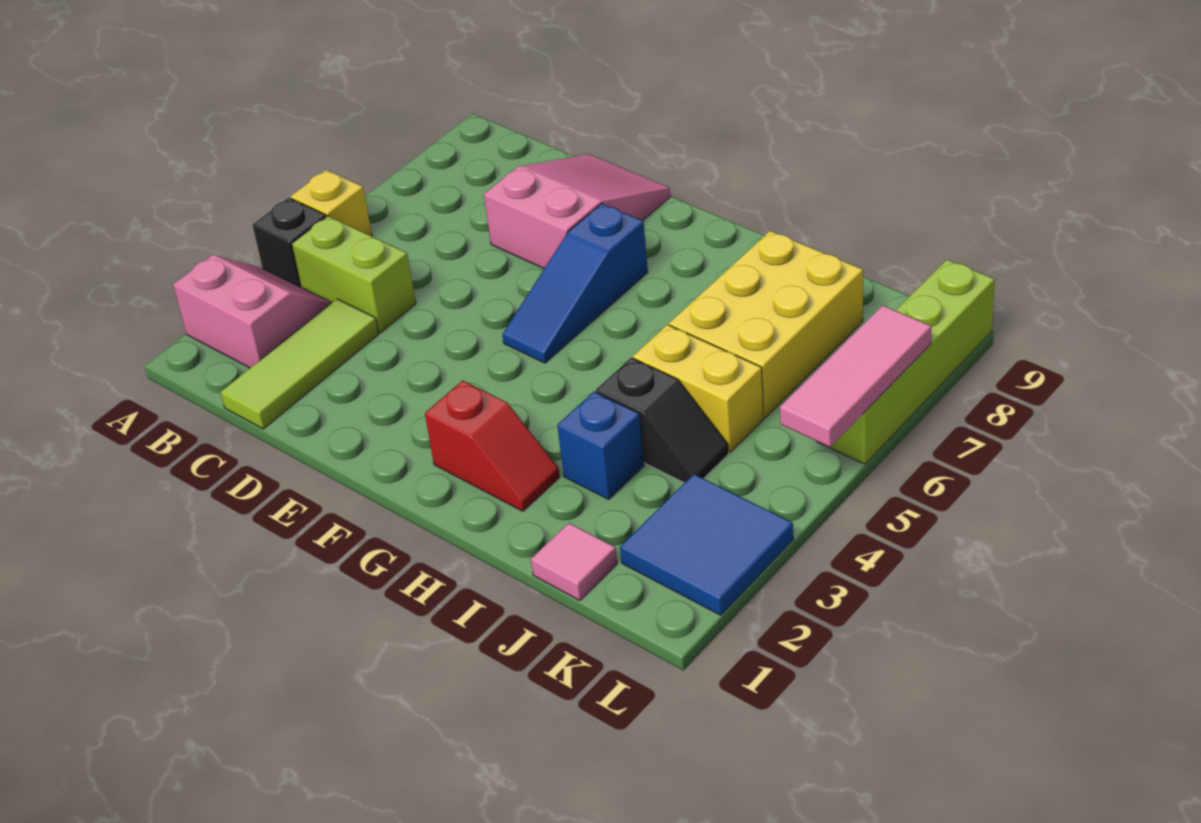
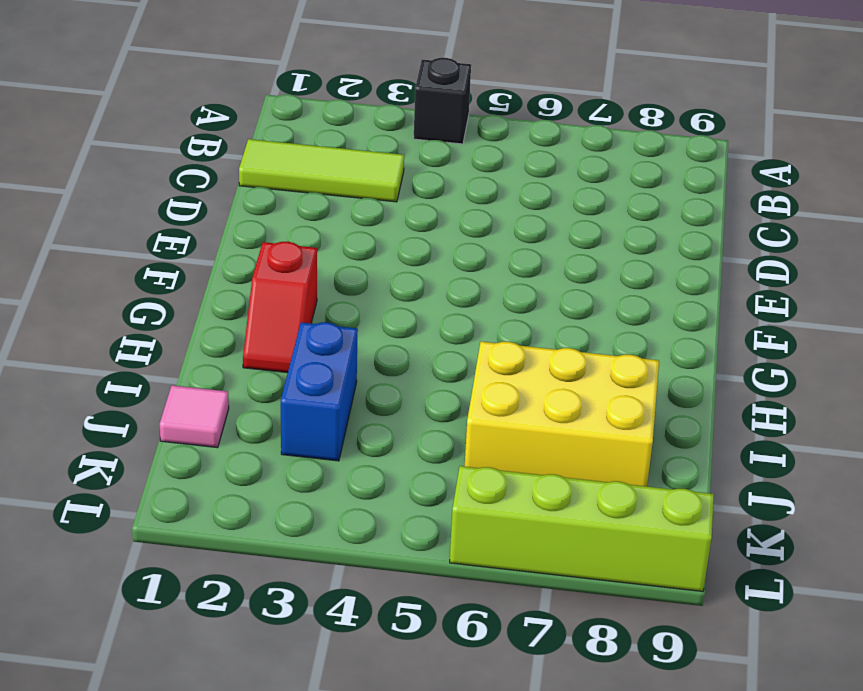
blue 1x2 brick [281,322,358,461] -> blue 1x1 brick [557,392,644,499]
none -> pink 2x2 slope [173,255,332,368]
none -> yellow 1x1 brick [291,170,372,236]
none -> lime 1x2 brick [292,216,416,332]

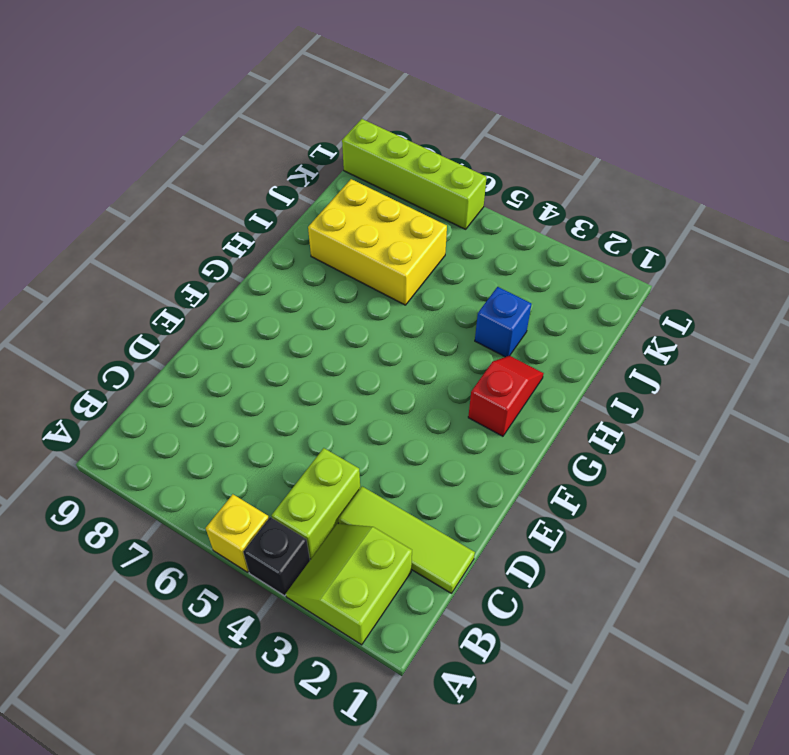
lime 2x2 slope [286,523,412,645] -> pink 2x2 slope [173,255,332,368]
none -> pink 2x3 slope [484,154,670,268]
none -> blue 1x3 slope [502,204,648,363]
none -> black 1x2 slope [596,358,729,483]

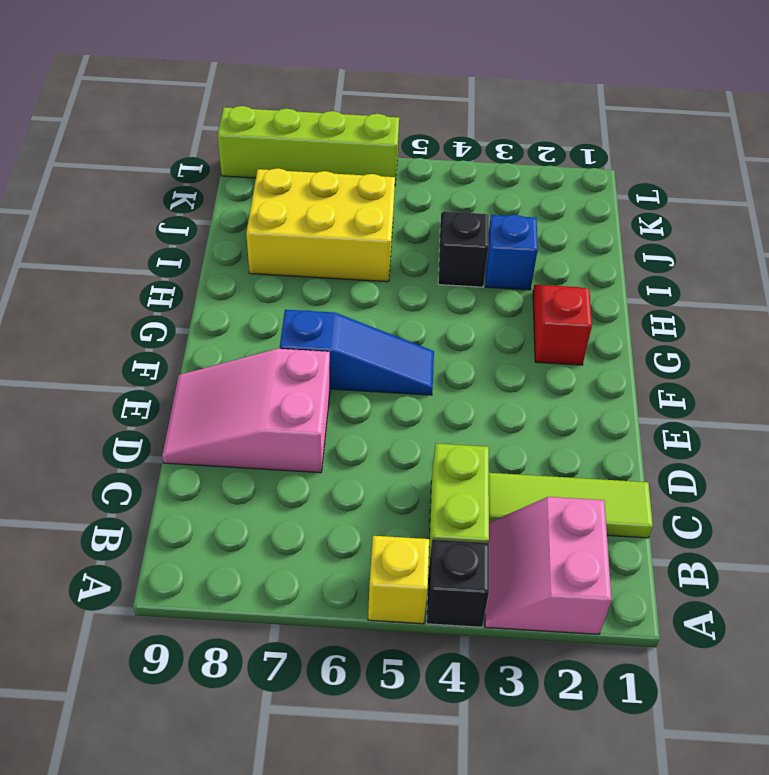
none -> yellow 1x2 brick [633,325,764,452]
none -> pink 1x1 tile [531,523,617,601]
none -> blue 2x2 tile [620,474,793,615]

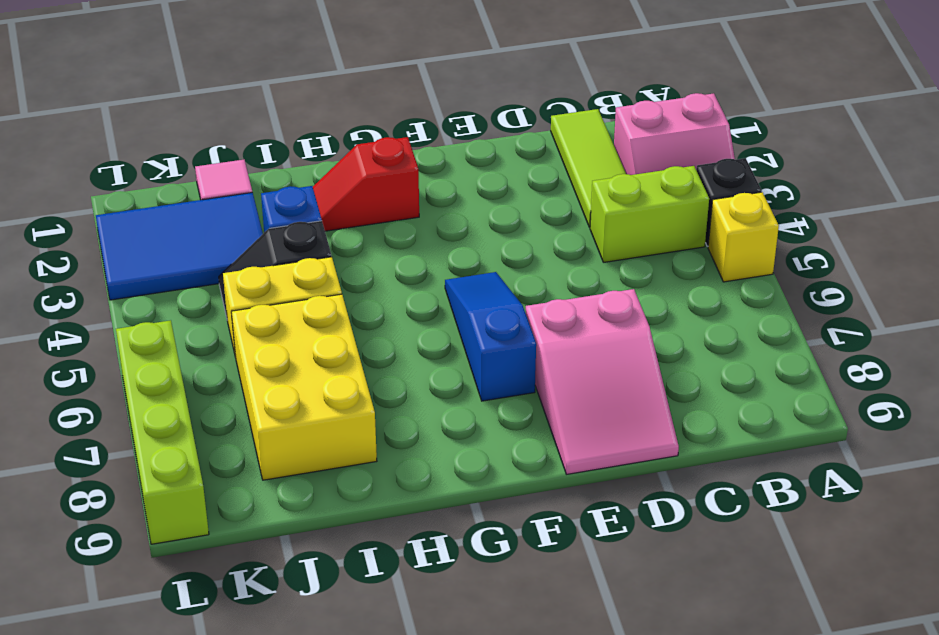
blue 2x3 tile [96,193,263,300] -> blue 2x2 tile [620,474,793,615]
none -> pink 1x3 tile [780,305,932,447]

